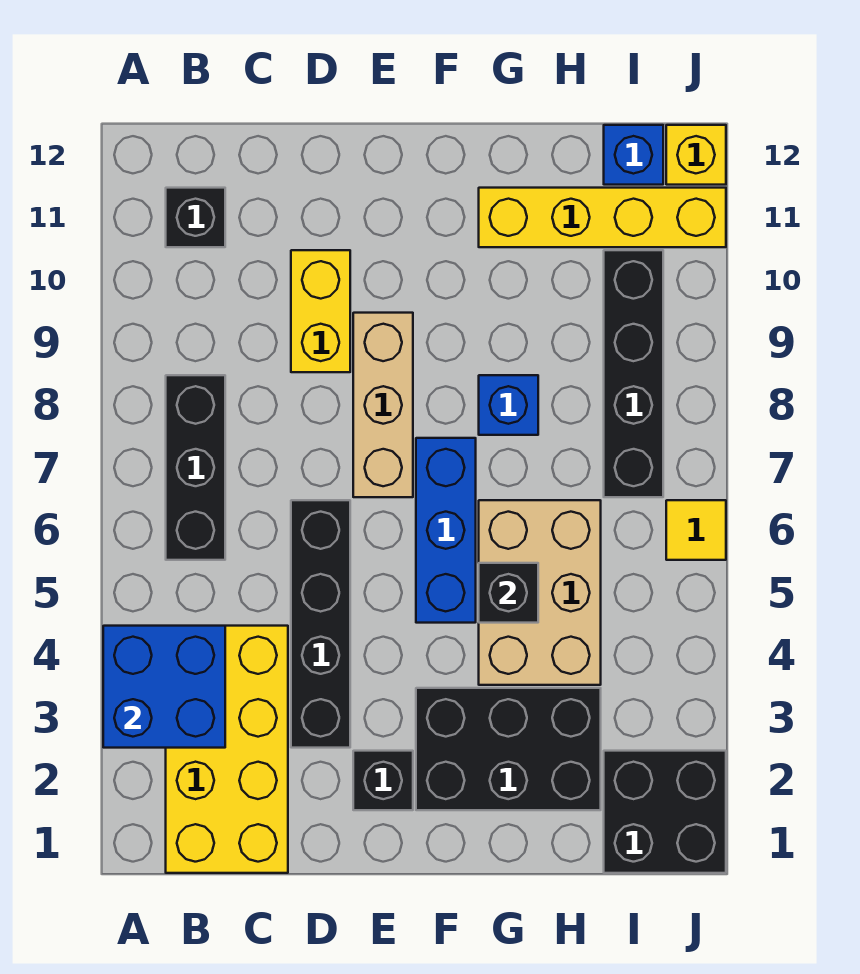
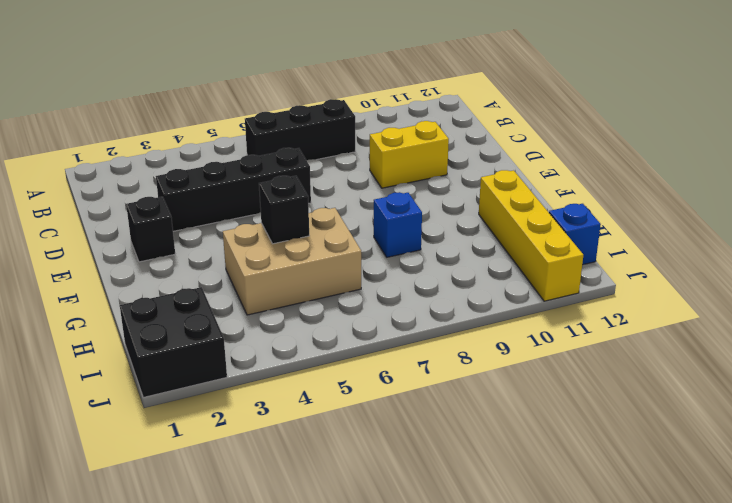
none -> yellow 2x4 brick [166,626,288,873]
none -> black 1x1 brick [166,188,225,247]
none -> tan 1x3 brick [353,313,413,497]

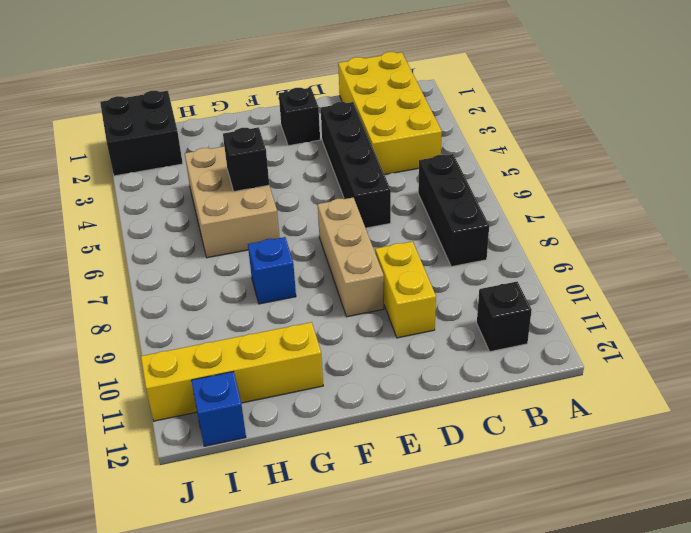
none -> black 2x3 brick [416,688,601,810]
none -> blue 1x3 brick [416,438,476,623]
none -> black 1x4 brick [604,250,663,497]

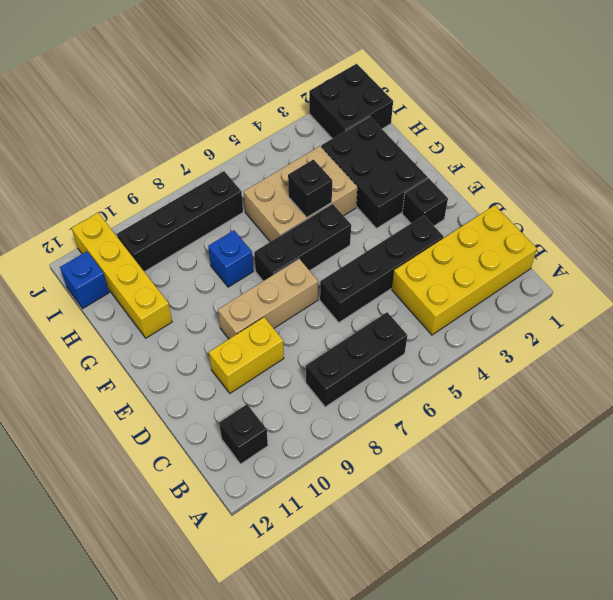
black 1x3 brick [254,204,351,281] -> blue 1x3 brick [416,438,476,623]
none -> yellow 1x1 tile [666,500,726,560]
none -> yellow 1x1 brick [666,125,726,185]
none -> blue 2x2 brick [103,626,225,748]

